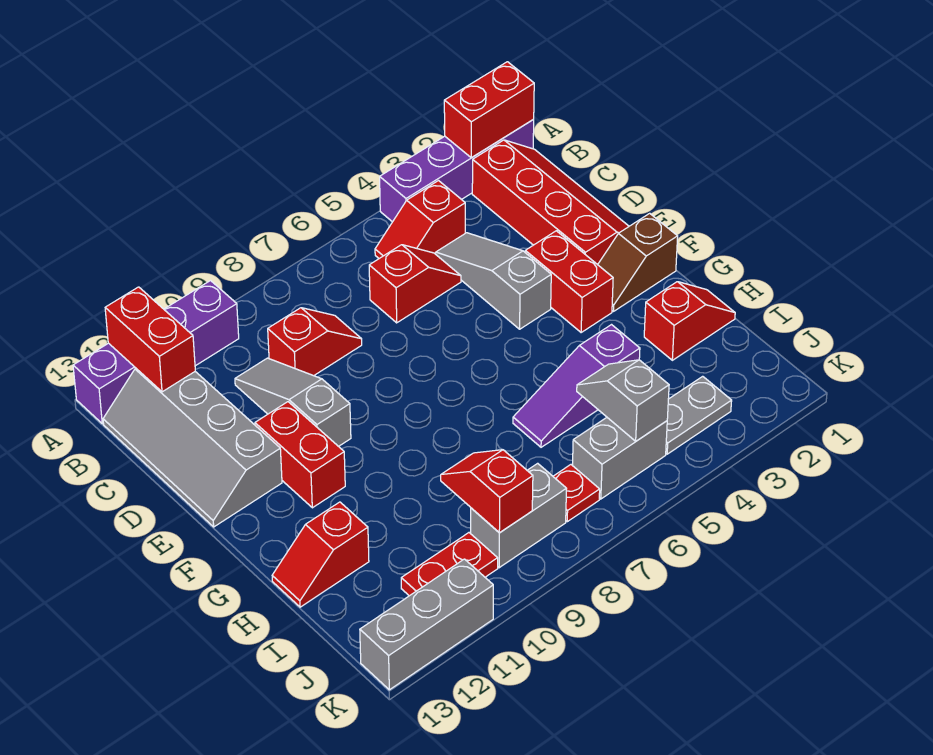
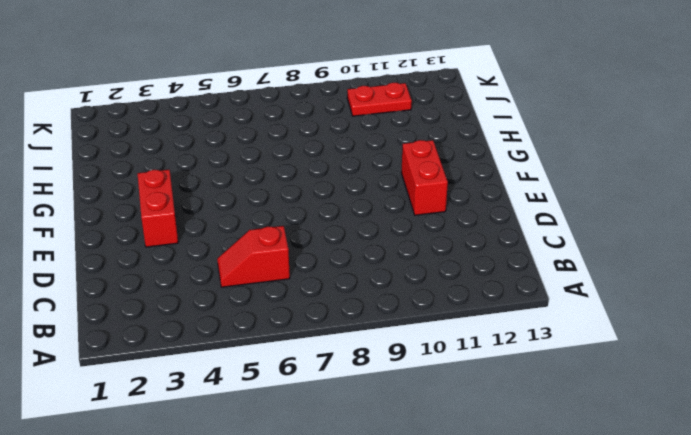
none -> purple 1x4 brick [380,120,534,222]
none -> purple 1x4 brick [73,281,239,424]
none -> red 2x4 slope [472,140,629,265]

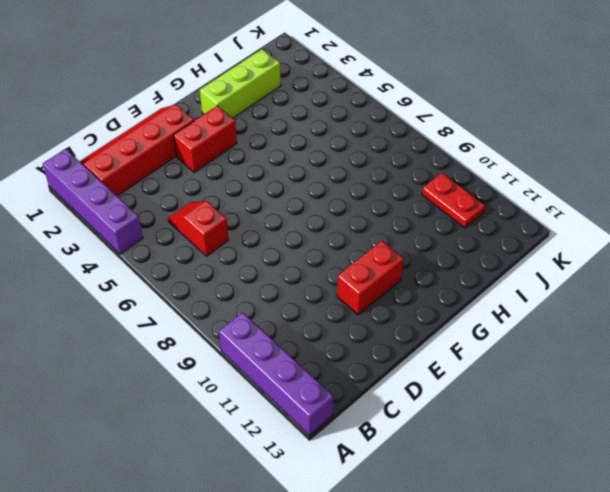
lime 1x3 brick [200,49,281,118] -> red 1x2 slope [644,282,735,360]
none -> red 1x2 slope [375,181,465,258]
none -> grey 2x4 slope [103,368,282,527]
none -> grey 1x3 slope [436,233,551,329]

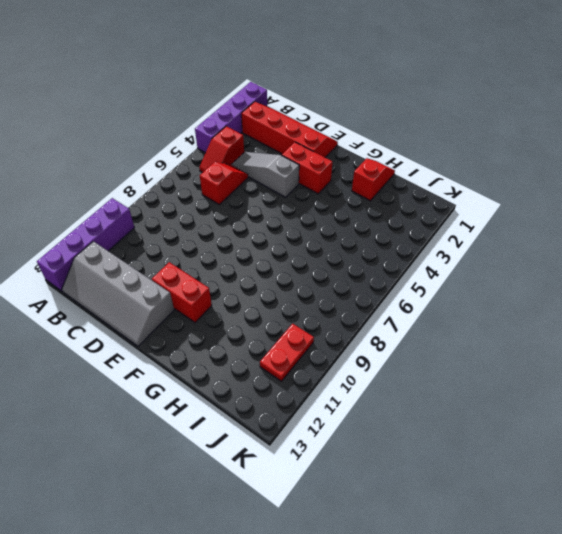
none -> red 1x2 slope [268,308,362,376]
none -> grey 1x3 slope [235,358,351,446]
none -> brown 1x2 slope [598,213,678,311]

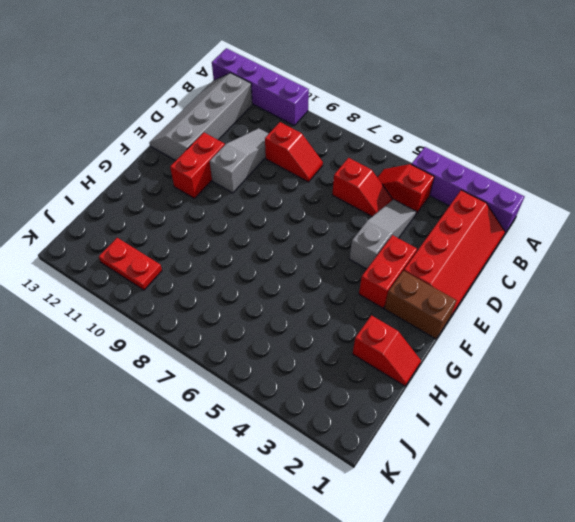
brown 1x2 brick [385,271,457,339] -> brown 1x2 slope [598,213,678,311]
none -> purple 1x3 slope [513,325,640,447]
none -> red 1x2 slope [272,502,369,607]
none -> grey 1x2 plate [666,376,732,454]

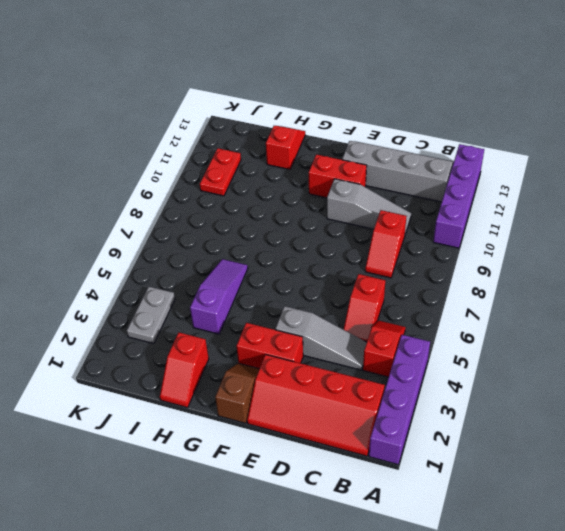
none -> grey 1x2 brick [573,418,667,499]
none -> red 1x1 plate [553,465,600,522]
none -> grey 1x2 brick [471,463,567,568]

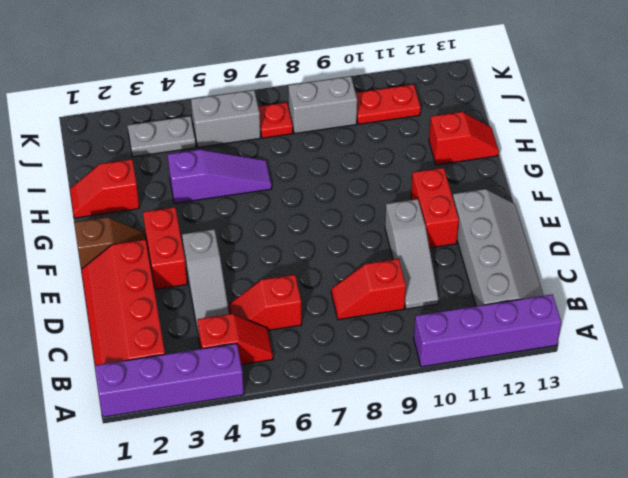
none -> grey 1x3 brick [360,559,493,690]
none -> red 1x2 brick [444,62,534,158]
none -> red 1x2 brick [105,287,195,392]

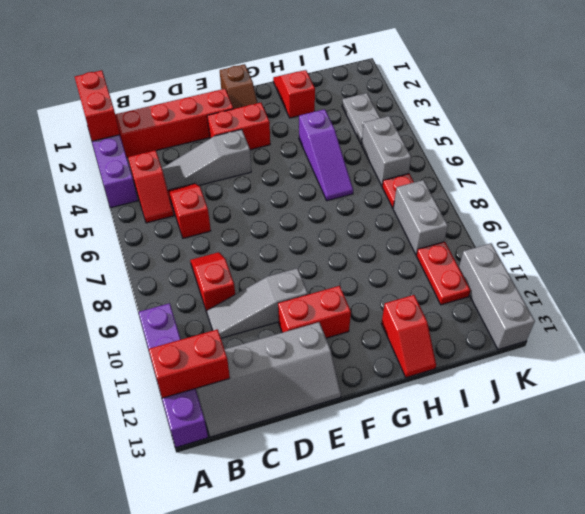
none -> grey 1x2 slope [577,360,669,441]
none -> red 1x2 slope [441,450,533,533]

